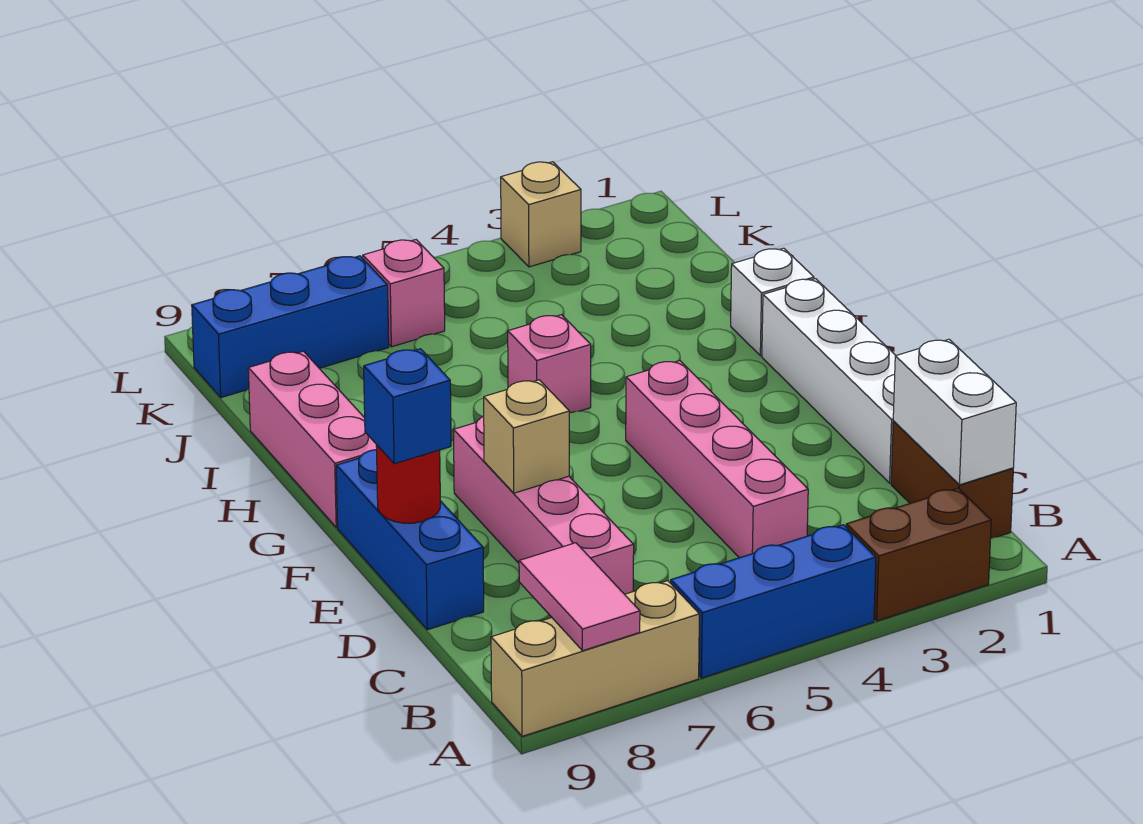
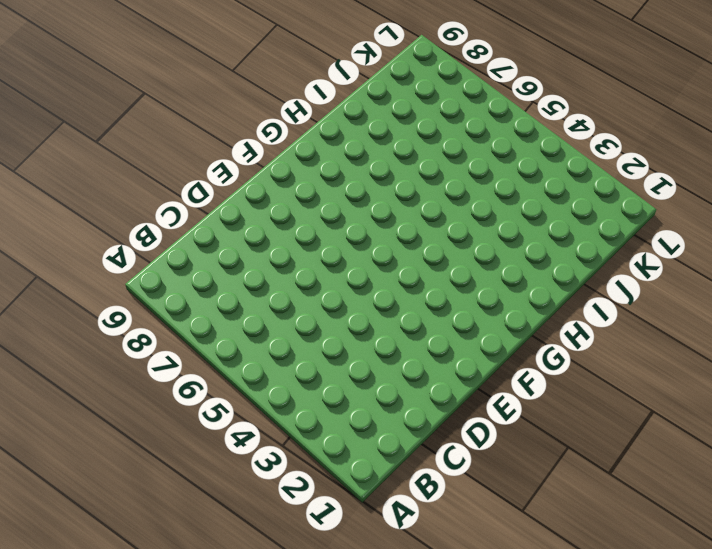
none -> brown 1x2 brick [846,488,991,621]
none -> blue 1x3 brick [671,525,876,678]
none -> tan 1x3 brick [491,581,699,736]

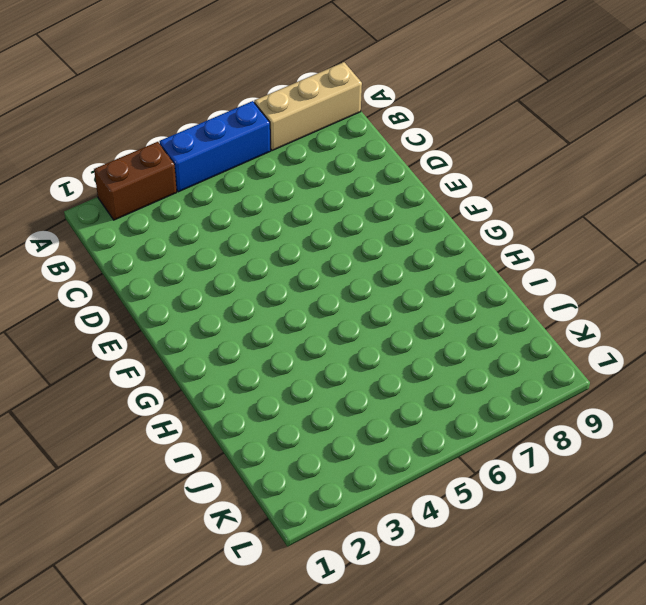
none -> brown 1x2 brick [891,421,1013,538]
none -> pink 1x4 brick [626,361,808,558]
none -> pink 1x4 brick [453,417,634,594]

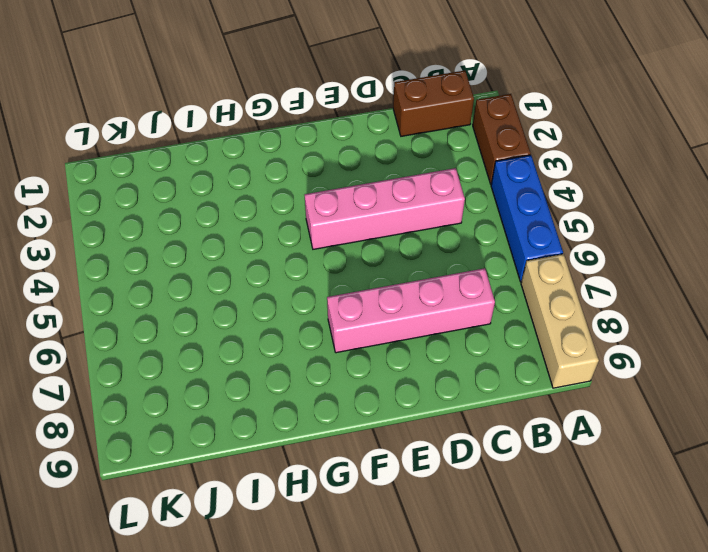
none -> white 1x4 brick [762,279,896,483]
none -> blue 1x3 brick [336,450,484,630]
none -> pink 1x3 brick [248,351,377,527]

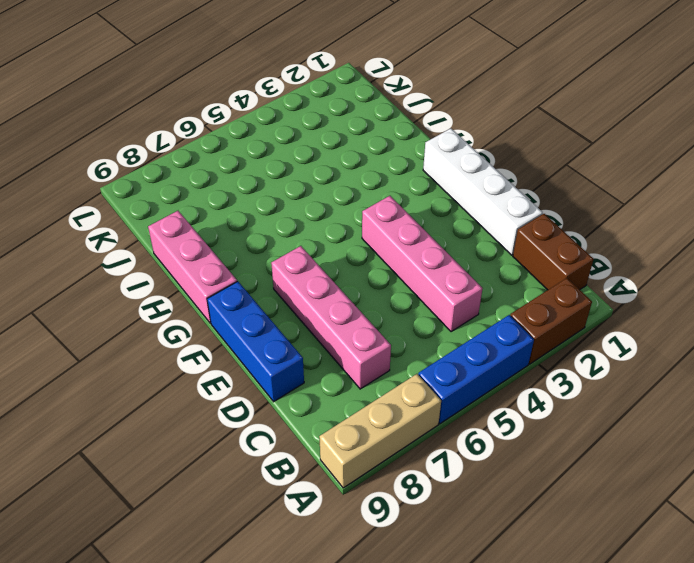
none -> white 1x1 brick [731,248,814,356]
none -> pink 1x1 brick [508,315,591,413]
none -> pink 1x1 brick [363,240,445,347]

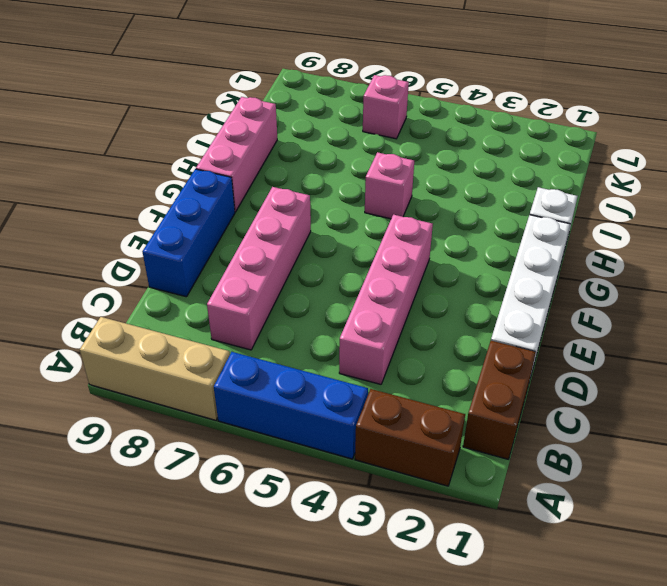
none -> blue 1x3 brick [192,256,389,397]
none -> tan 1x1 brick [501,162,581,267]
none -> pink 1x2 tile [519,543,640,651]

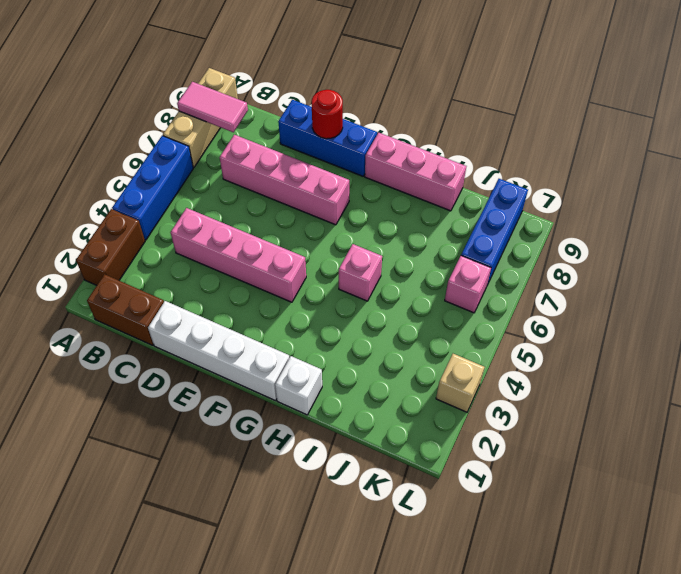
none -> white 1x2 brick [893,339,1016,485]
none -> tan 1x1 brick [484,380,569,493]
none -> blue 1x1 brick [364,349,451,464]

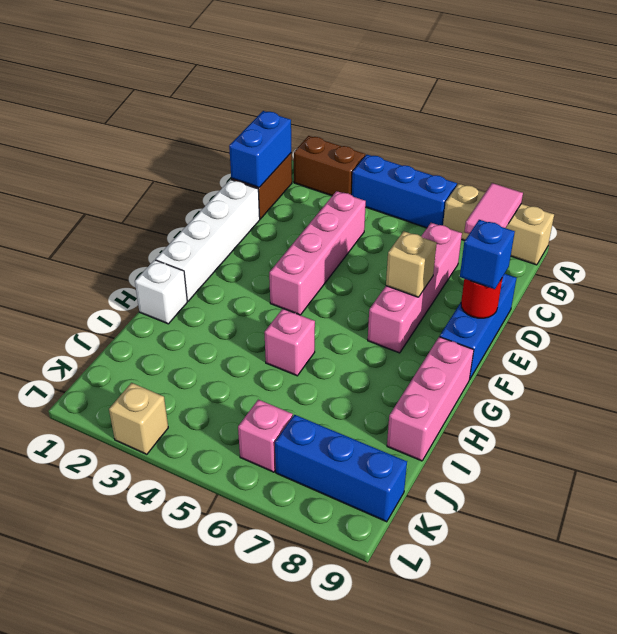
blue 1x2 brick [229,111,291,188] -> white 1x2 brick [893,339,1016,485]

